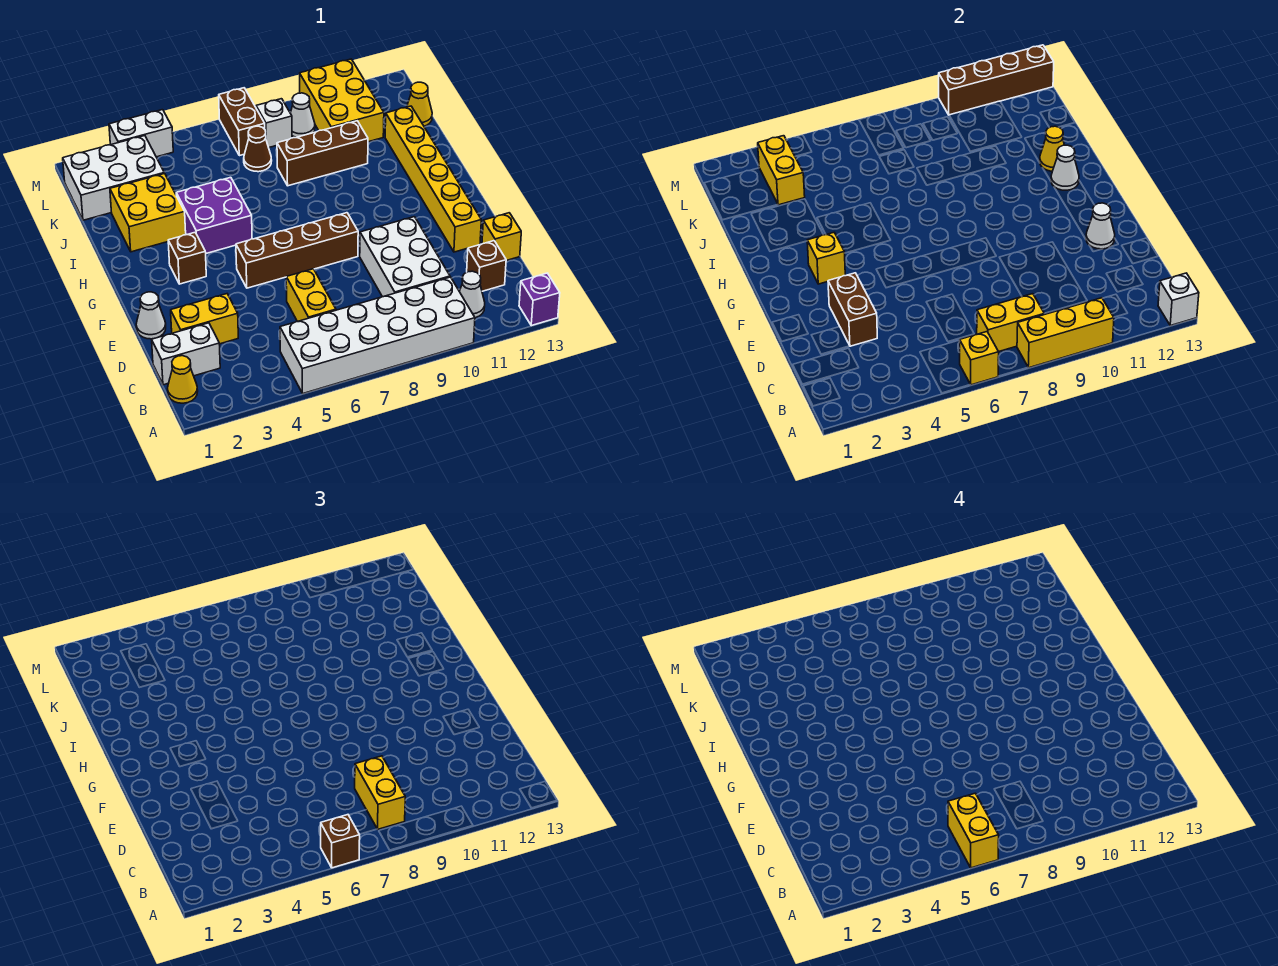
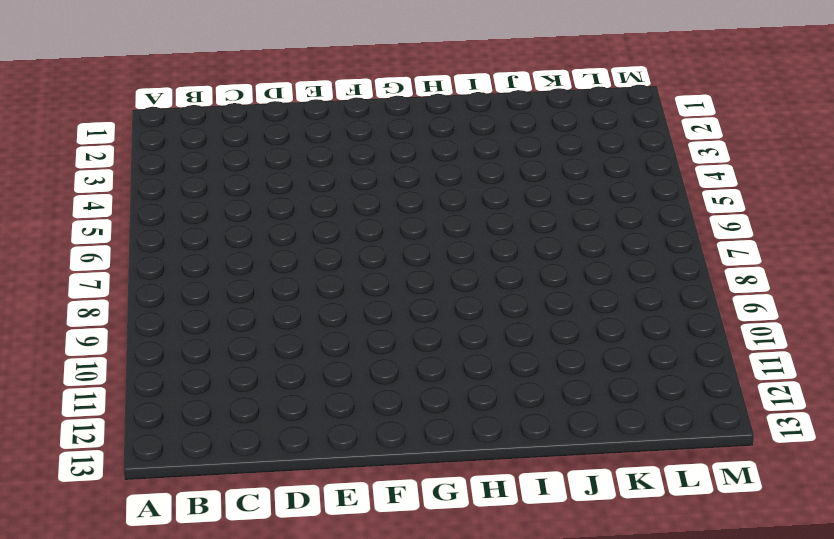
none -> white 2x6 brick [280,277,475,393]
none -> purple 1x1 brick [519,273,560,326]
none -> yellow 1x1 cone [168,356,198,403]
none -> white 1x1 cone [459,271,485,318]

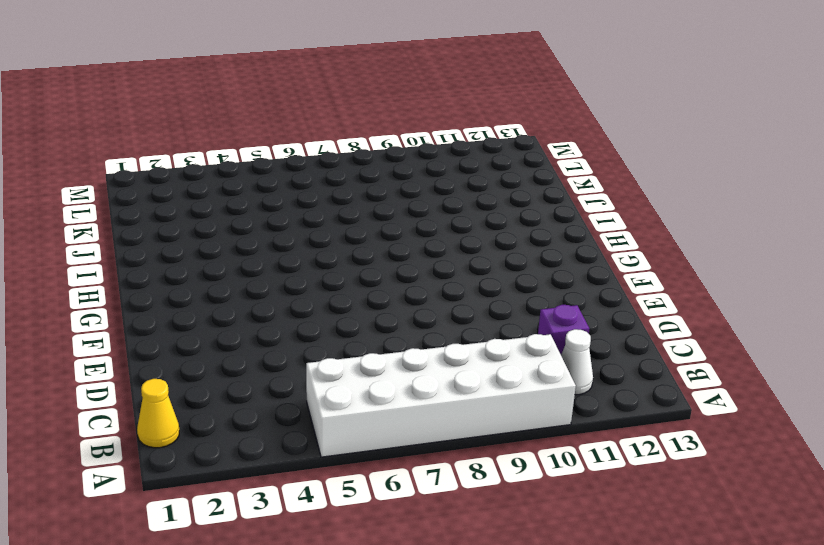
purple 1x1 brick [538,305,589,354] -> purple 1x1 brick moved to [519,273,560,326]
none -> white 1x2 brick [152,323,220,385]
none -> yellow 1x2 brick [286,269,336,322]
none -> white 2x3 brick [360,217,450,297]
none -> brown 1x1 brick [467,241,506,291]

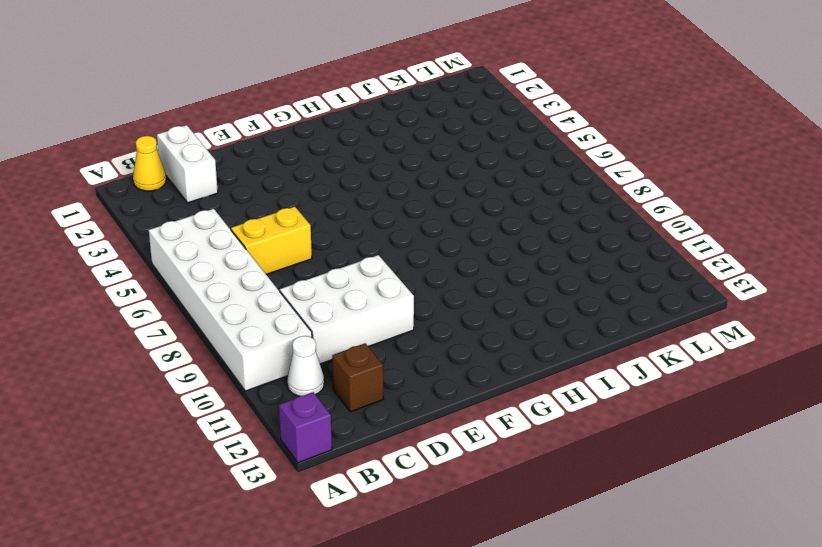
none -> yellow 1x2 brick [171,294,238,344]
none -> yellow 1x1 brick [482,213,521,261]
none -> white 1x1 cone [136,292,166,339]
none -> yellow 1x6 brick [385,106,481,252]

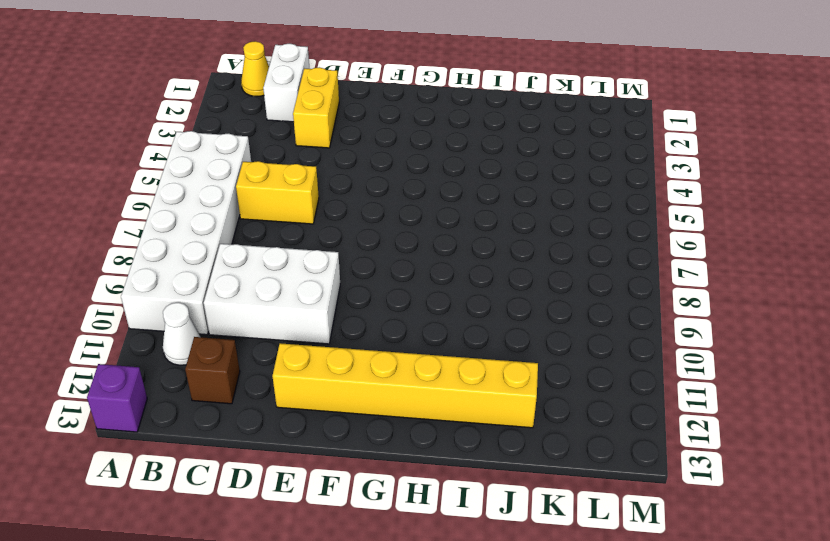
none -> yellow 1x1 brick [482,213,521,261]
none -> white 1x1 cone [136,292,166,339]
none -> brown 1x4 brick [236,213,358,288]
none -> brown 1x1 brick [168,233,206,284]

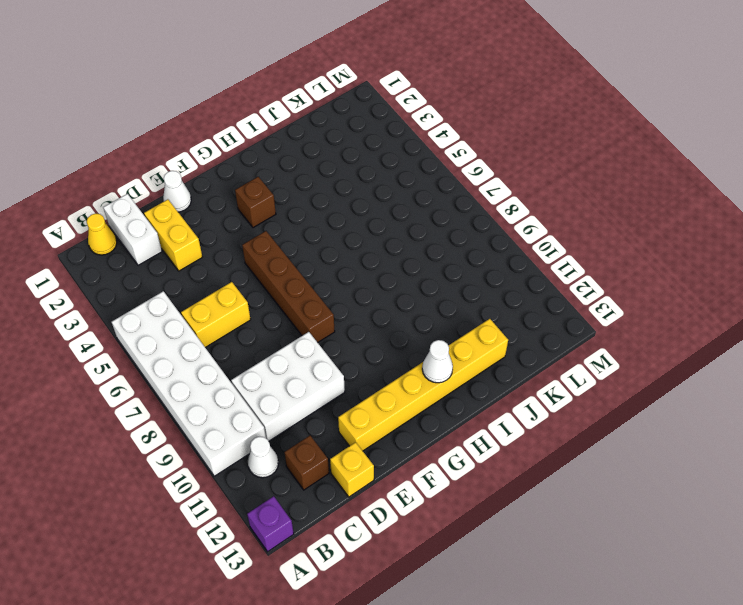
none -> purple 2x2 brick [176,177,252,253]
none -> yellow 2x2 brick [110,173,186,252]
none -> brown 1x3 brick [277,121,368,186]
none -> white 2x3 brick [63,136,164,220]

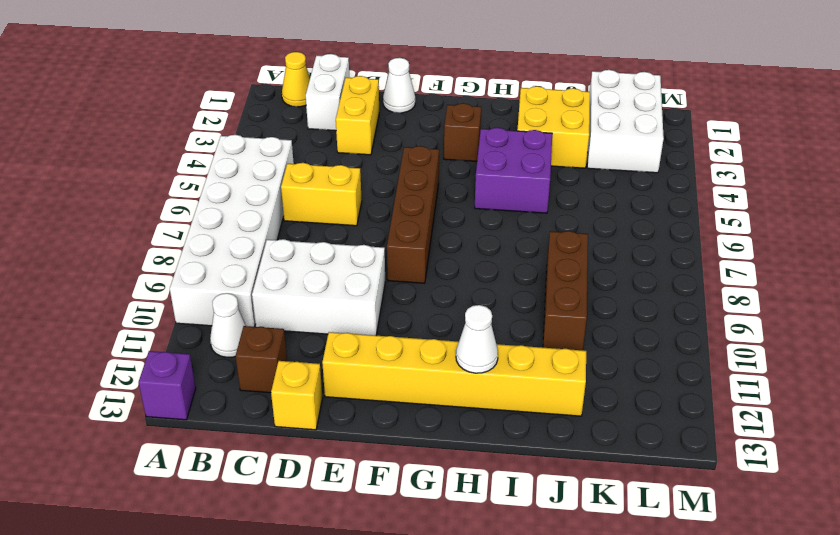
none -> brown 1x1 cone [244,126,272,172]
none -> yellow 2x3 brick [300,59,384,142]
none -> yellow 1x1 cone [407,82,432,126]
none -> brown 1x2 brick [219,88,265,156]

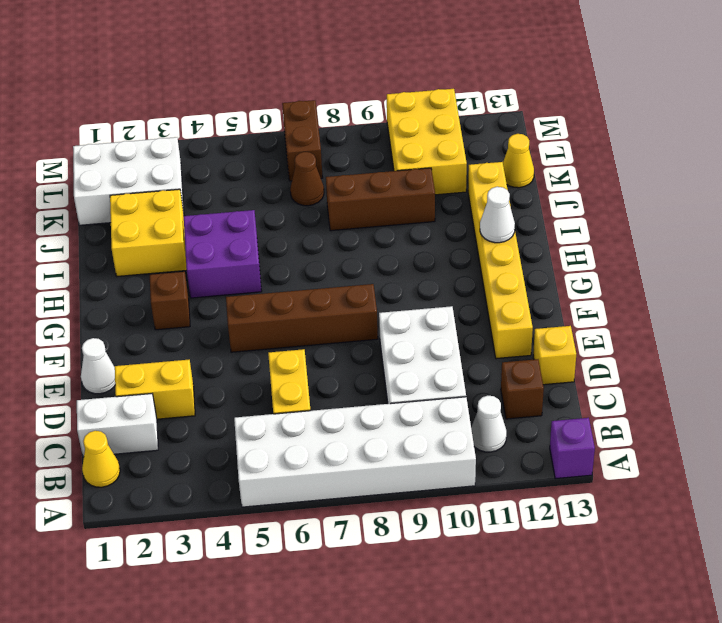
none -> white 1x1 brick [256,99,292,148]
none -> white 1x1 cone [290,93,315,137]
none -> white 1x2 brick [109,110,173,157]
none -> yellow 1x1 brick [960,332,999,385]

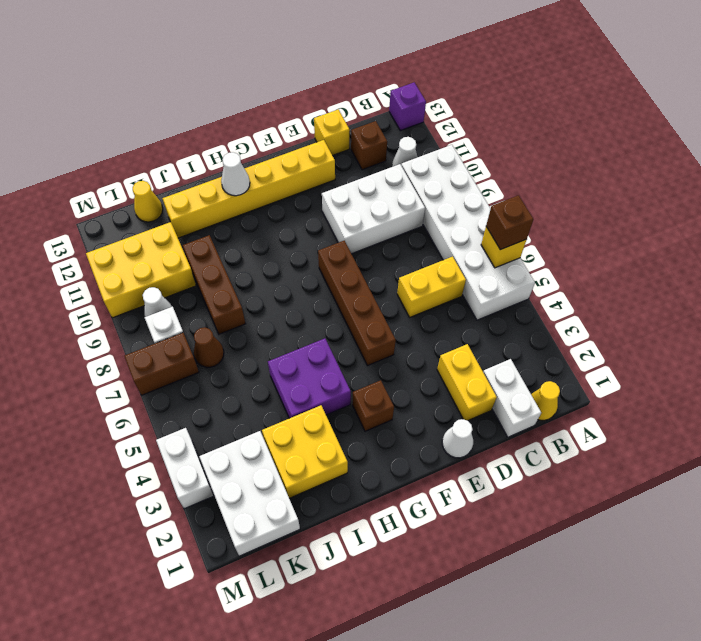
none -> yellow 1x3 brick [1017,298,1114,368]
none -> white 1x1 brick [1158,273,1199,326]
none -> yellow 1x2 brick [977,294,1044,352]
none -> brown 1x2 brick [828,273,877,346]

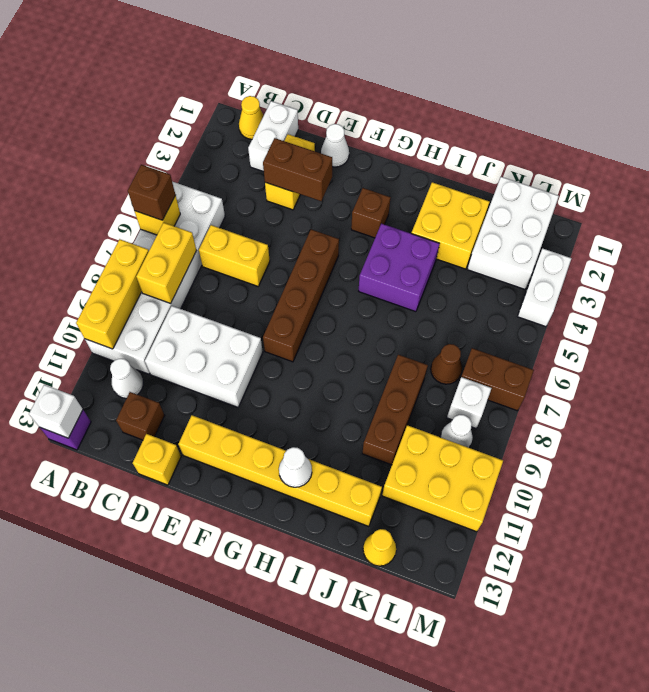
none -> white 1x1 cone [1086,203,1115,249]
none -> yellow 1x1 brick [807,233,845,284]
none -> yellow 1x1 cone [1040,126,1064,171]
none -> yellow 1x2 brick [758,136,805,205]

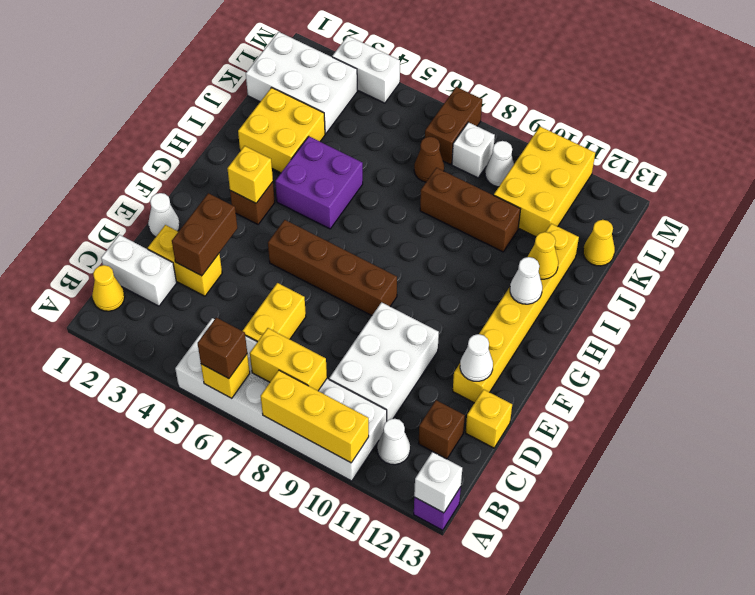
none -> yellow 1x2 brick [758,136,805,205]
none -> brown 1x4 brick [939,45,1054,115]
none -> yellow 1x2 brick [355,756,405,829]
none -> yellow 1x2 brick [948,793,999,868]

